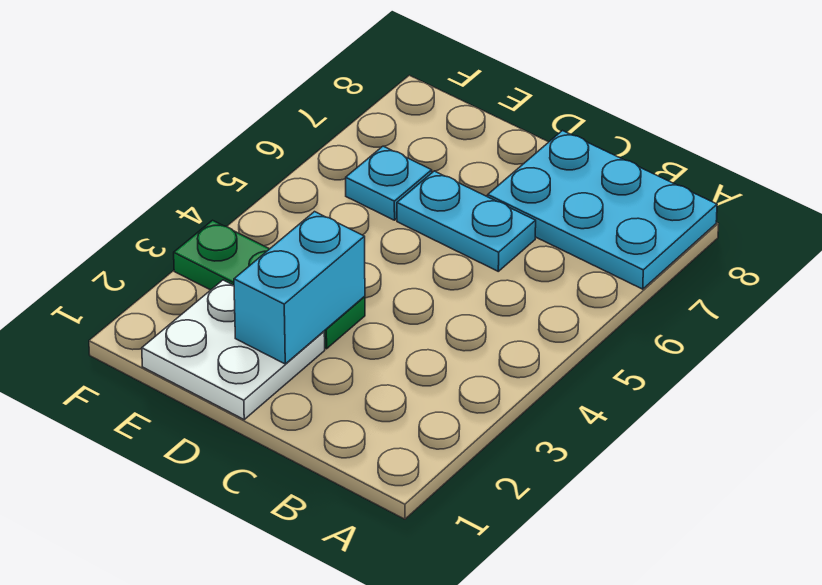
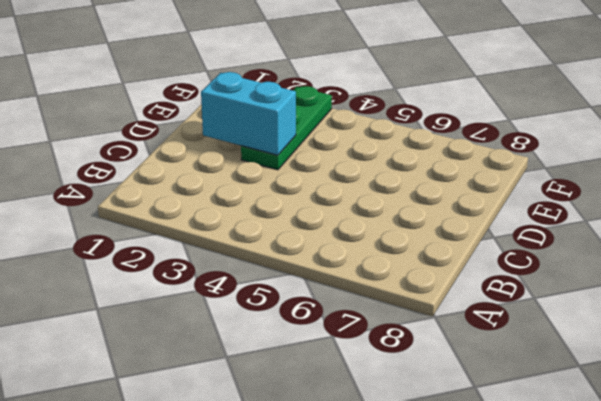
none -> cyan 2x3 plate [488,131,717,289]
none -> cyan 1x2 plate [397,171,536,271]

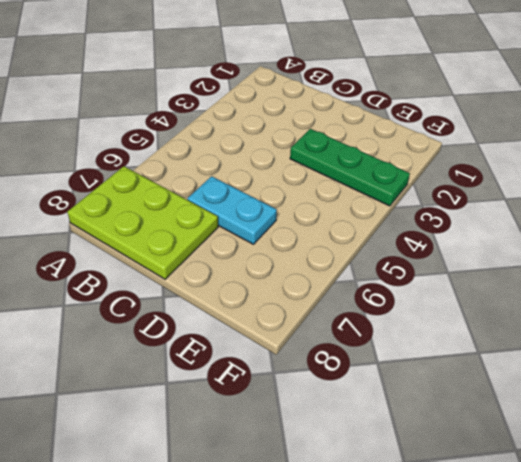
lime 2x3 plate [67,166,218,279] -> cyan 2x3 plate [488,131,717,289]
none -> white 2x2 plate [142,280,325,419]
none -> cyan 1x1 plate [346,146,432,220]

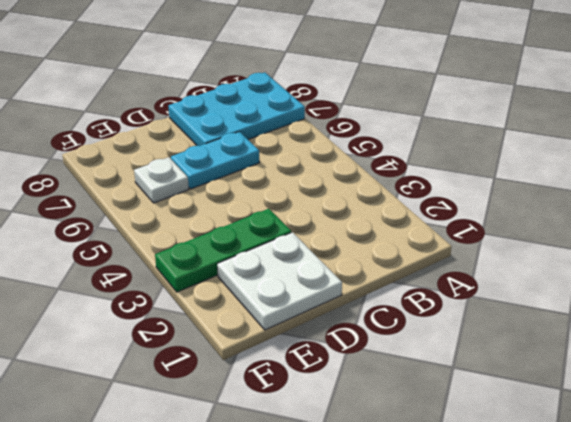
white 1x1 plate [134,157,189,203] -> cyan 1x1 plate [346,146,432,220]
none -> cyan 1x2 brick [234,212,365,364]

